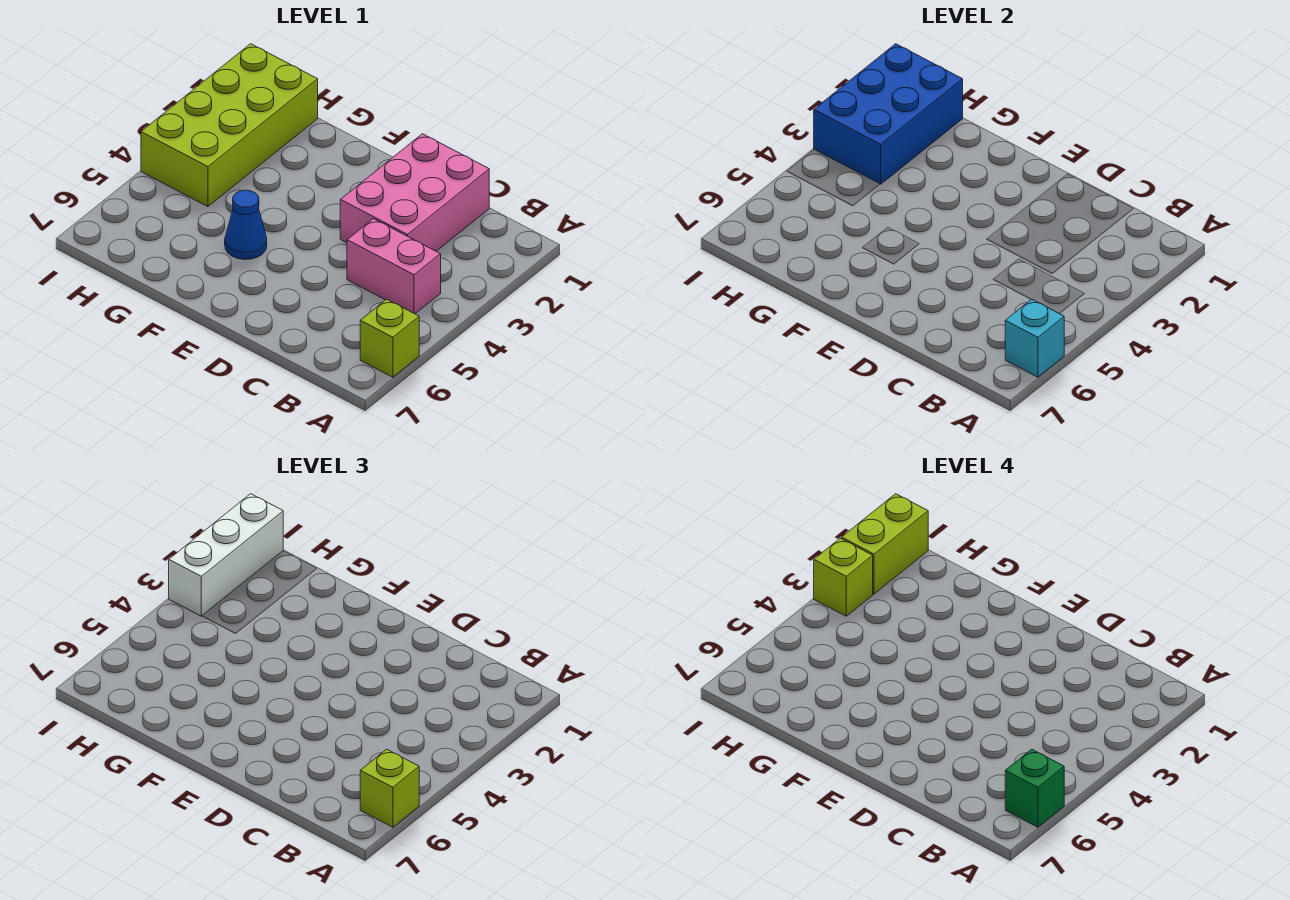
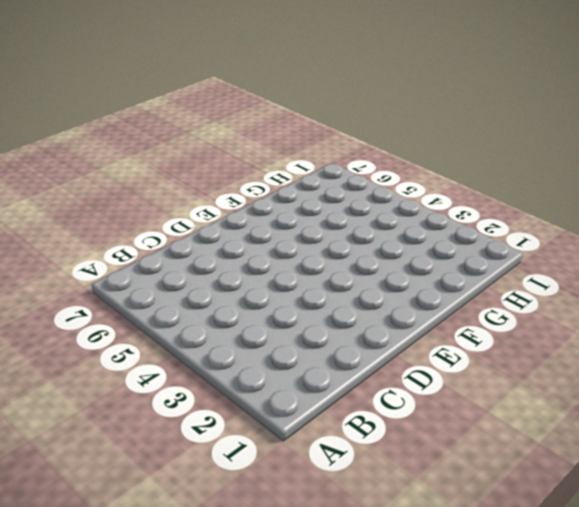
none -> lime 1x1 brick [360,299,419,377]
none -> pink 1x2 brick [347,219,441,314]
none -> pink 2x3 brick [340,134,489,251]

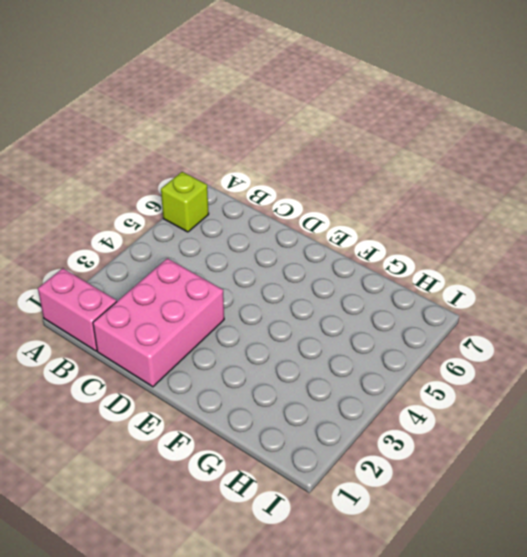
pink 1x2 brick [38,268,117,351] -> pink 1x2 brick moved to [347,219,441,314]
none -> blue 1x1 cone [225,190,267,260]
none -> lime 2x4 brick [141,44,318,207]
none -> cyan 1x1 brick [1005,299,1064,377]

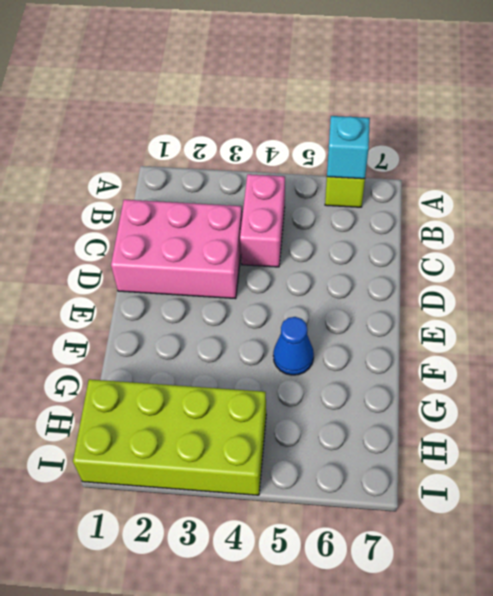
none -> blue 2x3 brick [814,44,963,184]
none -> lime 1x1 brick [360,749,419,827]
none -> white 1x3 brick [169,494,283,616]

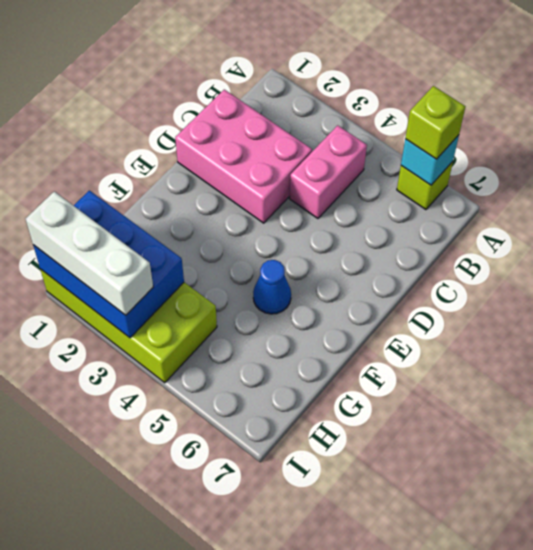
none -> green 1x1 brick [1005,749,1064,827]
none -> lime 1x2 brick [841,494,928,594]
none -> lime 1x1 brick [814,538,873,616]

